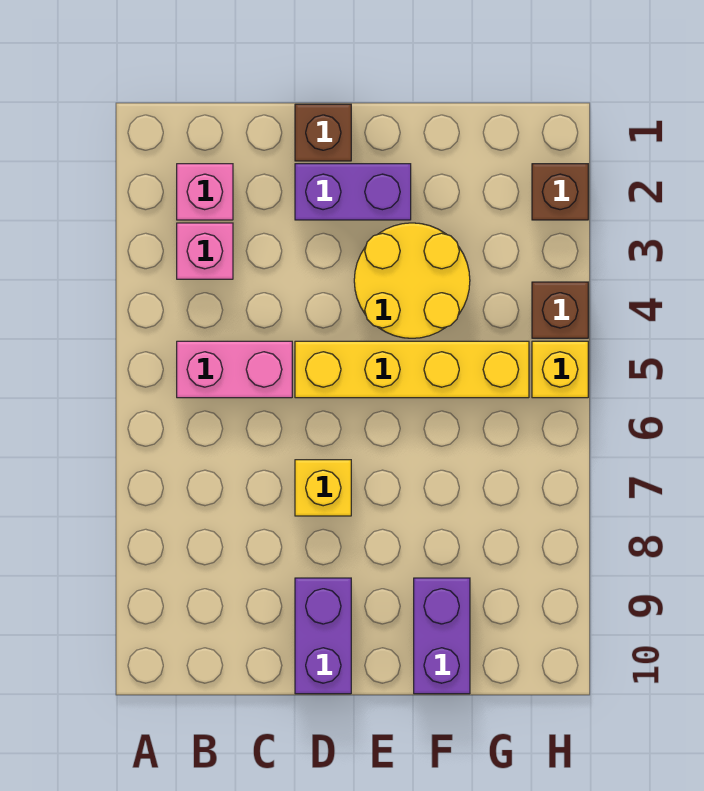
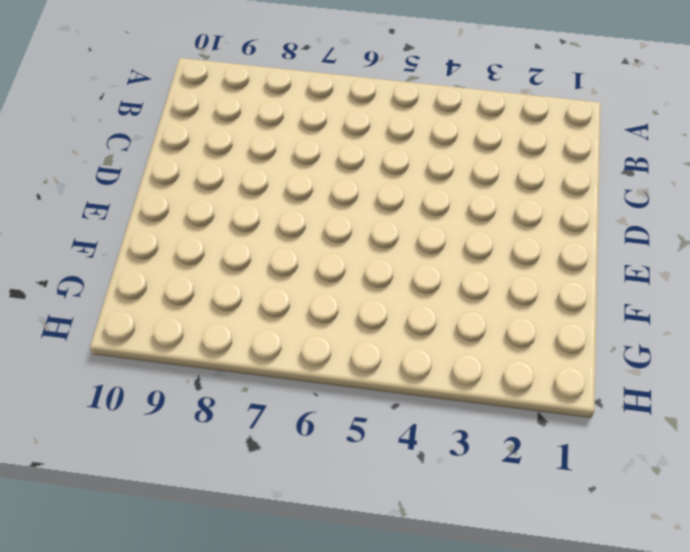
none -> pink 1x1 brick [177,164,233,220]
none -> pink 1x1 brick [177,223,233,279]
none -> pink 1x2 brick [177,341,292,398]

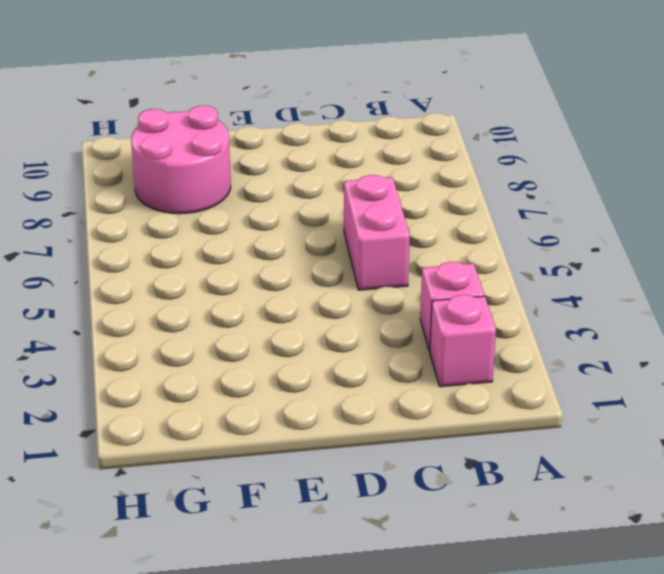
pink 1x2 brick [344,175,410,290] -> pink 1x2 brick turned to [177,341,292,398]
pink 2x2 round brick [131,106,231,214] -> purple 1x2 brick [414,578,470,694]
none -> brown 1x1 brick [295,104,351,161]
none -> purple 1x2 brick [295,164,411,220]
none -> yellow 1x4 brick [295,341,529,398]

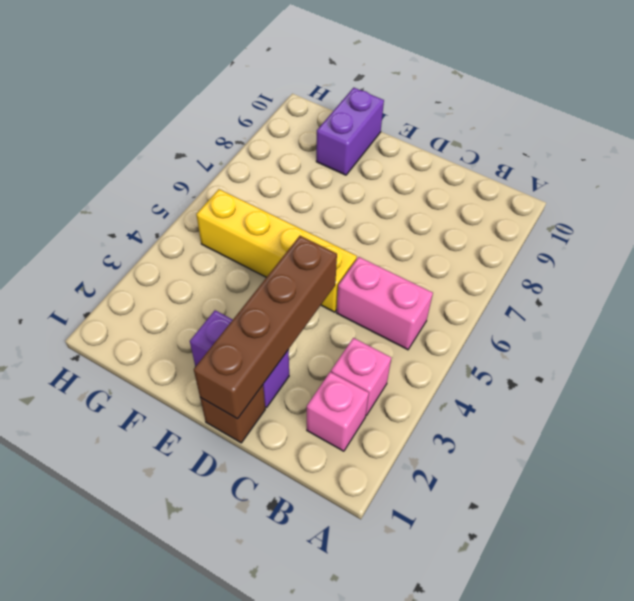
brown 1x4 brick [194,236,337,419] -> none
none -> yellow 1x1 brick [295,460,351,516]
none -> purple 1x2 brick [295,578,351,694]
none -> yellow 2x2 round brick [354,223,470,338]

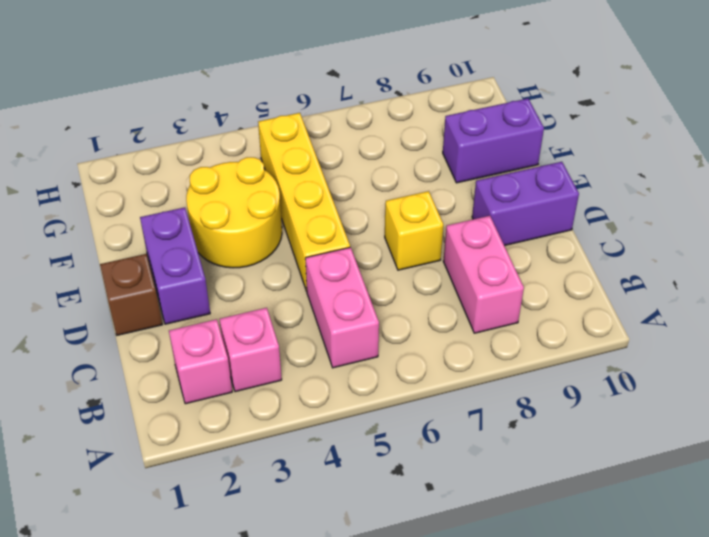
pink 1x2 brick [443,216,524,333] -> none
none -> brown 1x1 brick [532,164,588,220]
none -> brown 1x1 brick [532,282,588,338]
none -> yellow 1x1 brick [532,341,588,398]

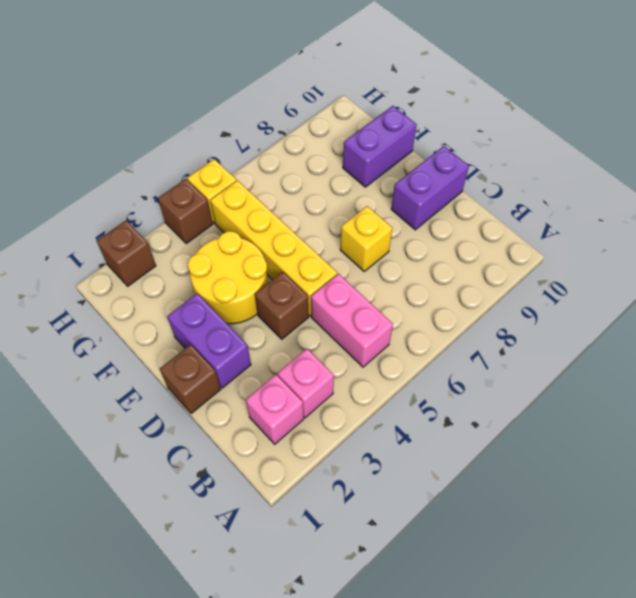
brown 1x1 brick [255,272,309,339] -> none

